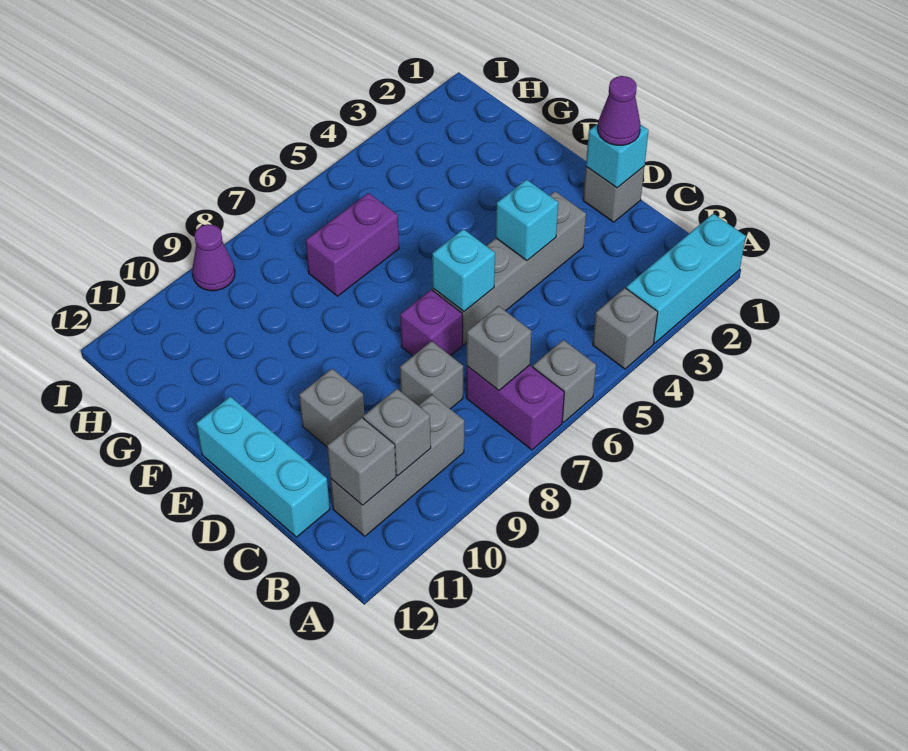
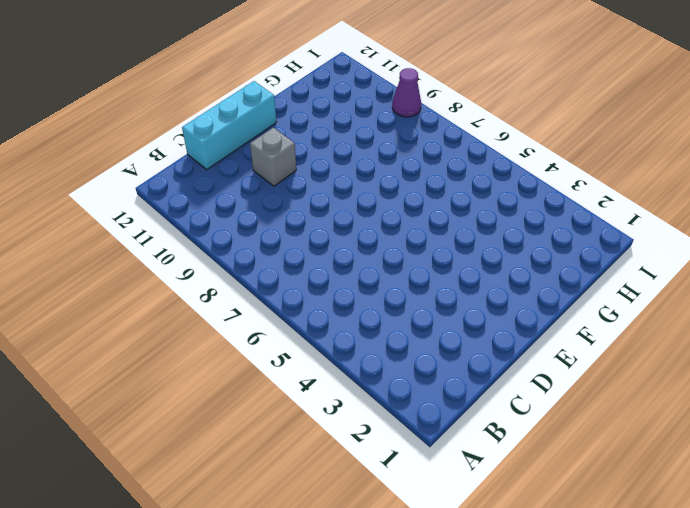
none -> cyan 1x3 brick [626,214,746,343]
none -> grey 1x1 brick [593,288,658,369]
none -> grey 1x1 brick [533,340,596,422]

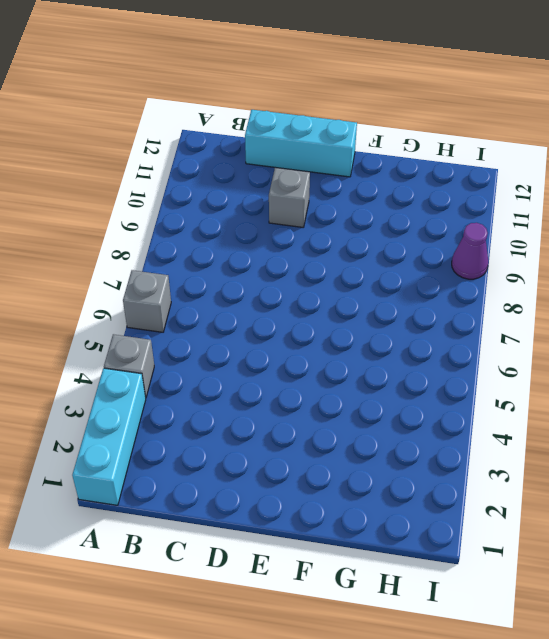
none -> purple 1x2 brick [466,365,564,450]
none -> grey 1x3 brick [330,395,464,536]
none -> grey 1x1 brick [400,341,463,409]

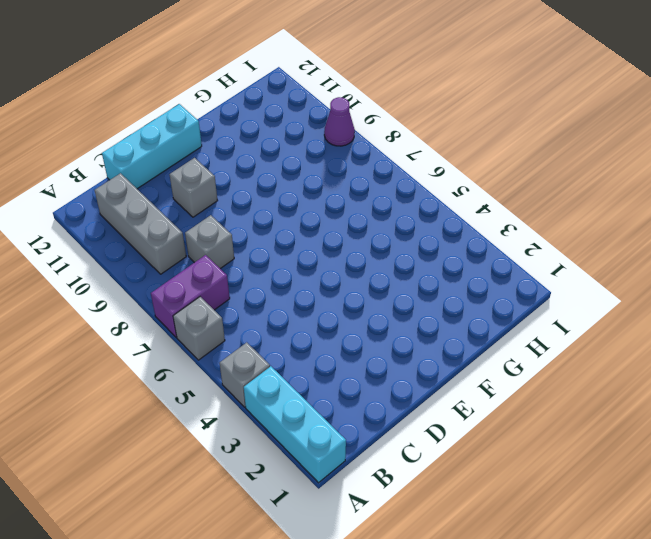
none -> grey 1x1 brick [583,166,645,222]
none -> grey 1x4 brick [433,191,586,345]
none -> purple 1x1 brick [400,290,462,356]

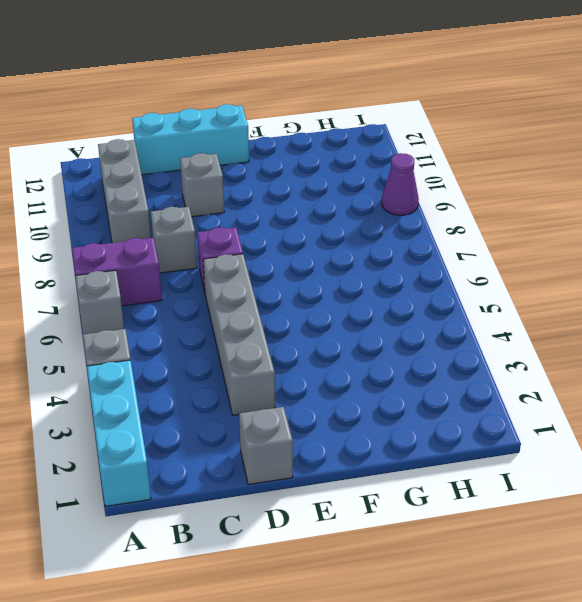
none -> purple 1x2 brick [306,193,399,296]
none -> grey 1x1 brick [467,306,532,391]
none -> grey 1x1 brick [363,389,431,476]

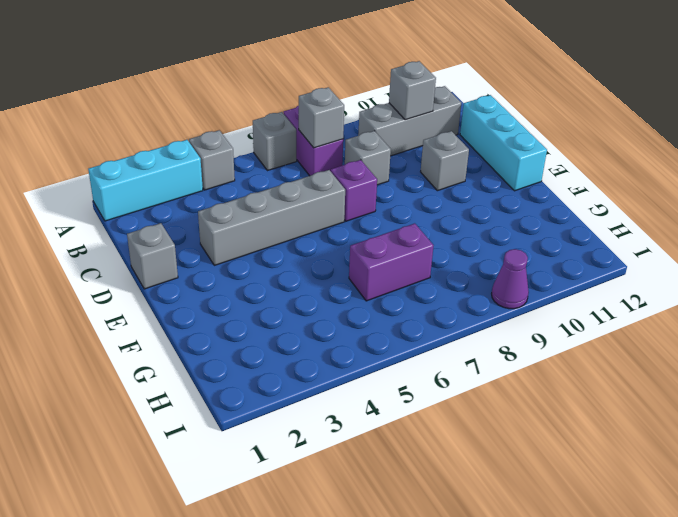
none -> grey 1x1 brick [327,417,396,505]
none -> cyan 1x1 brick [586,124,649,188]
none -> cyan 1x1 brick [496,180,558,261]

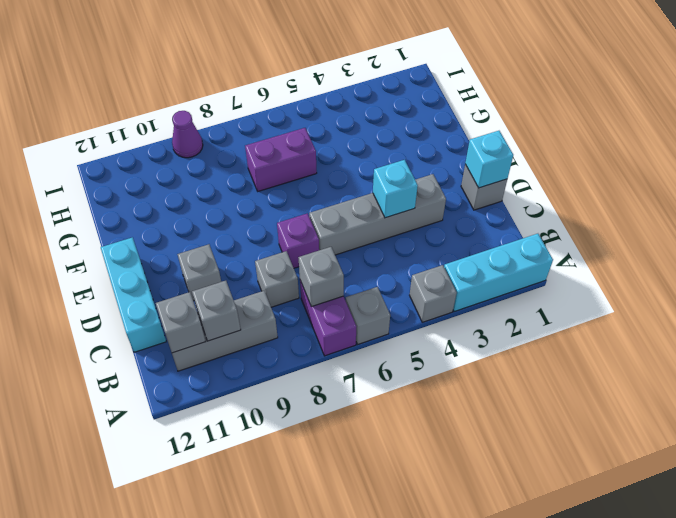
none -> cyan 1x1 brick [432,229,495,312]
none -> purple 1x1 cone [598,76,641,145]

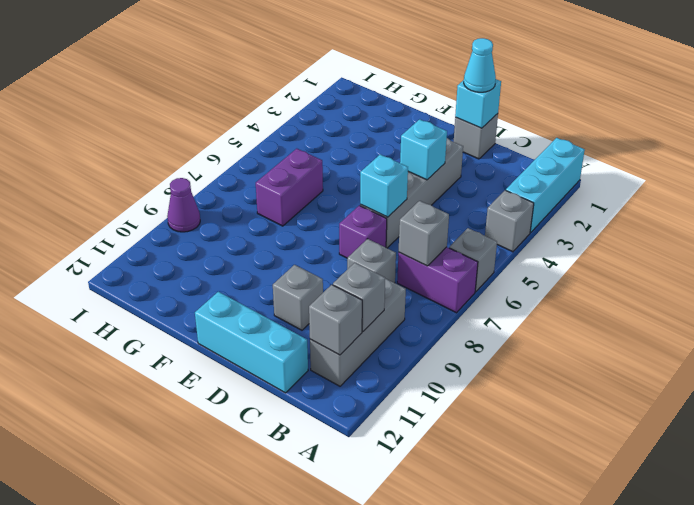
cyan 1x1 cone [464,38,496,92] -> purple 1x1 cone [598,76,641,145]

